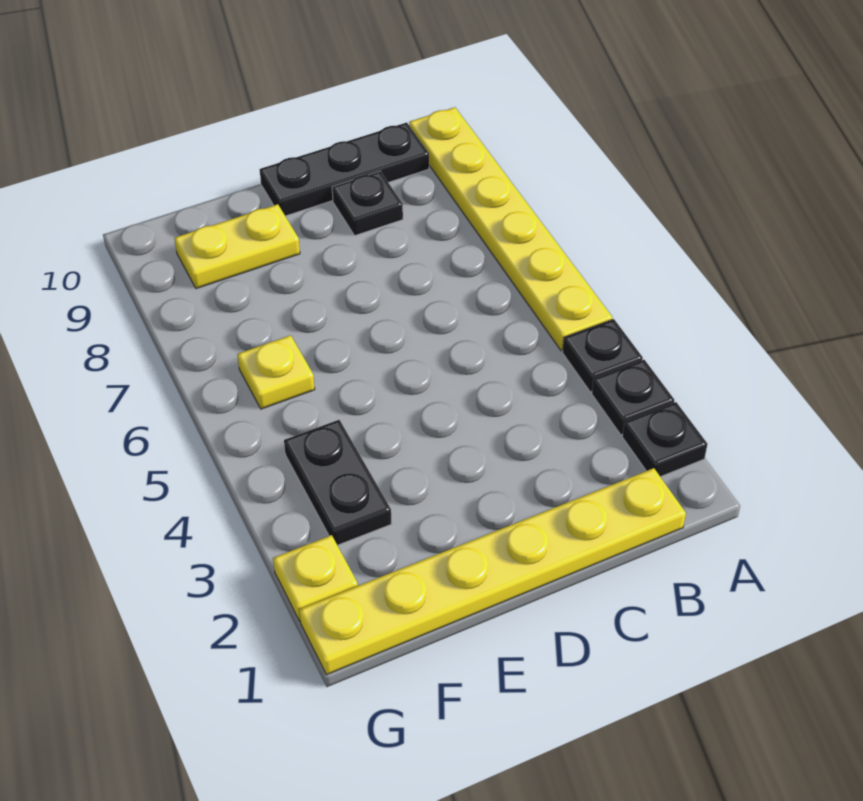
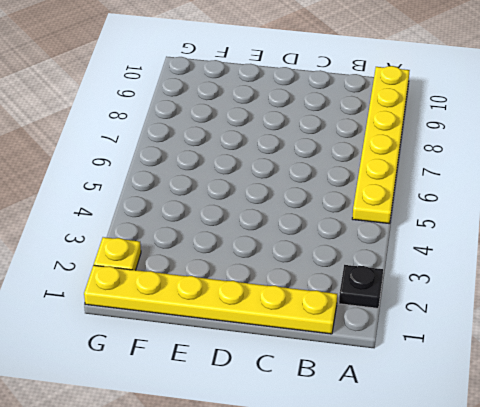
none -> black 1x1 plate [592,360,674,435]
none -> black 1x1 plate [562,319,643,392]

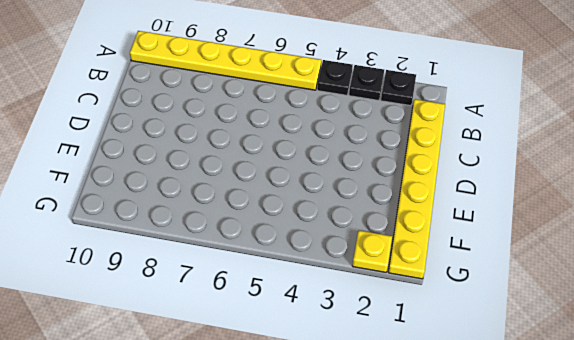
none -> black 1x3 plate [260,122,429,216]
none -> black 1x1 plate [332,171,403,236]

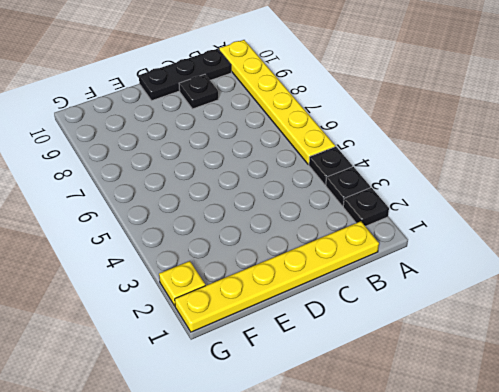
none -> yellow 1x2 plate [174,204,300,289]
none -> black 1x2 plate [284,420,392,545]

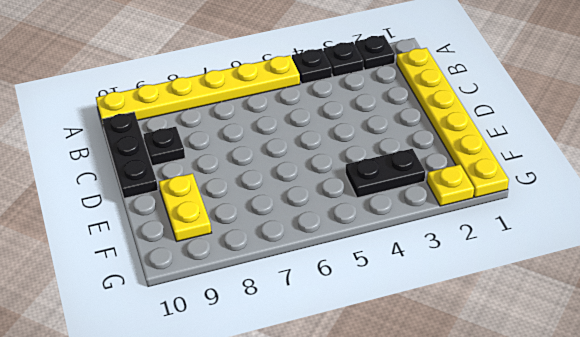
none -> yellow 1x1 plate [237,335,315,409]

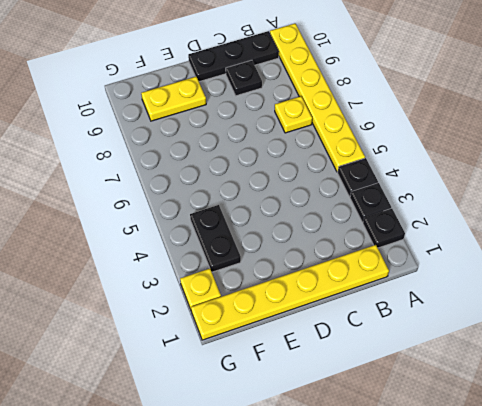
yellow 1x1 plate [275,96,312,133] -> yellow 1x1 plate moved to [237,335,315,409]

